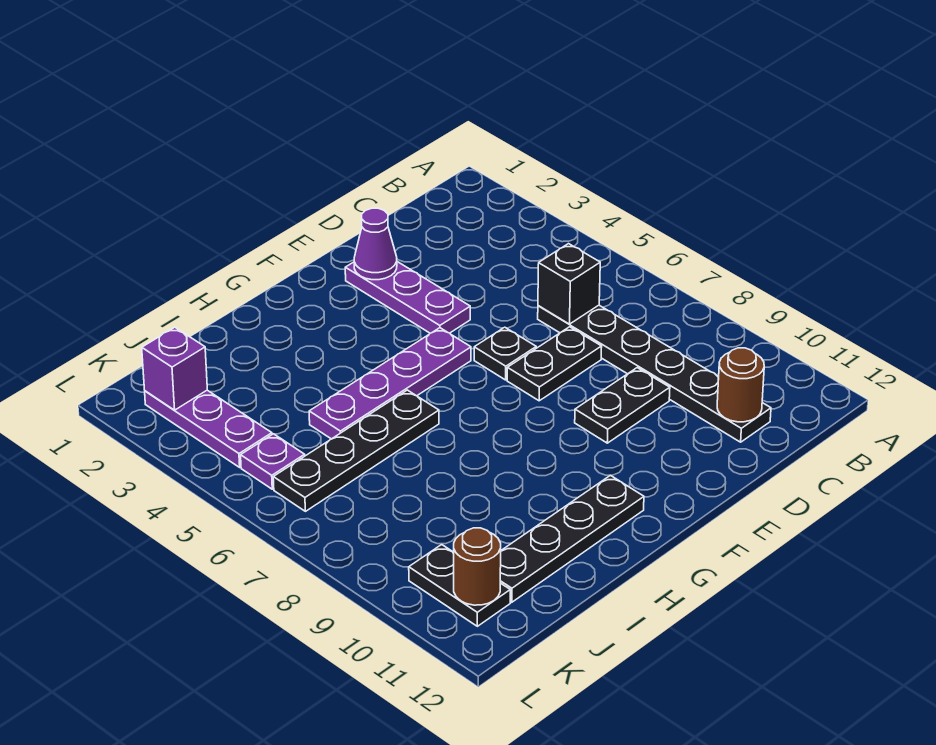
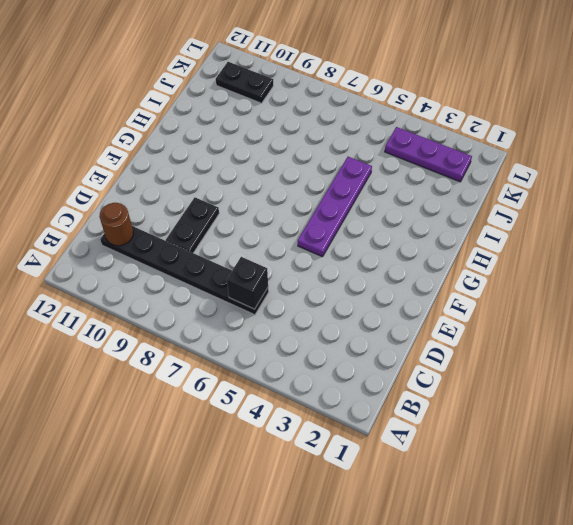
none -> black 1x2 plate [507,327,602,401]
none -> purple 1x3 plate [345,262,470,333]
none -> black 1x1 plate [474,327,536,380]

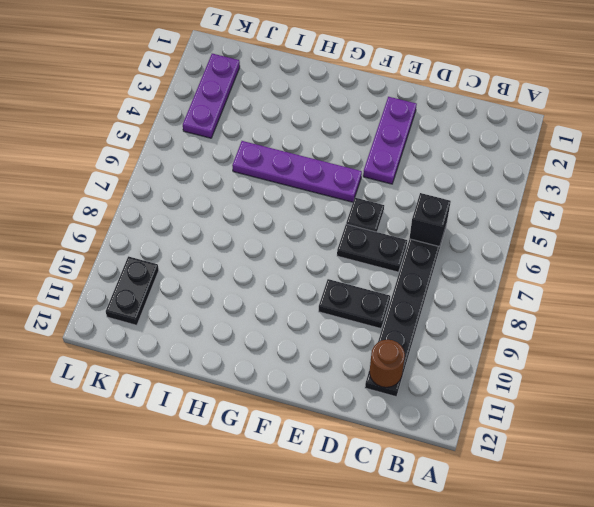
none -> black 1x4 plate [500,475,644,602]
none -> black 1x4 plate [273,390,439,511]
none -> purple 1x1 plate [241,434,305,489]

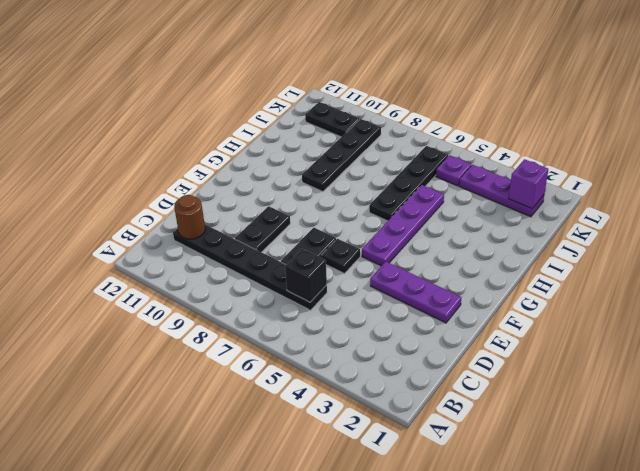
black 1x4 plate [302,119,381,192] -> black 1x4 plate moved to [500,475,644,602]
none -> purple 1x1 cone [354,208,397,280]
none -> brown 1x1 round brick [454,528,501,605]

